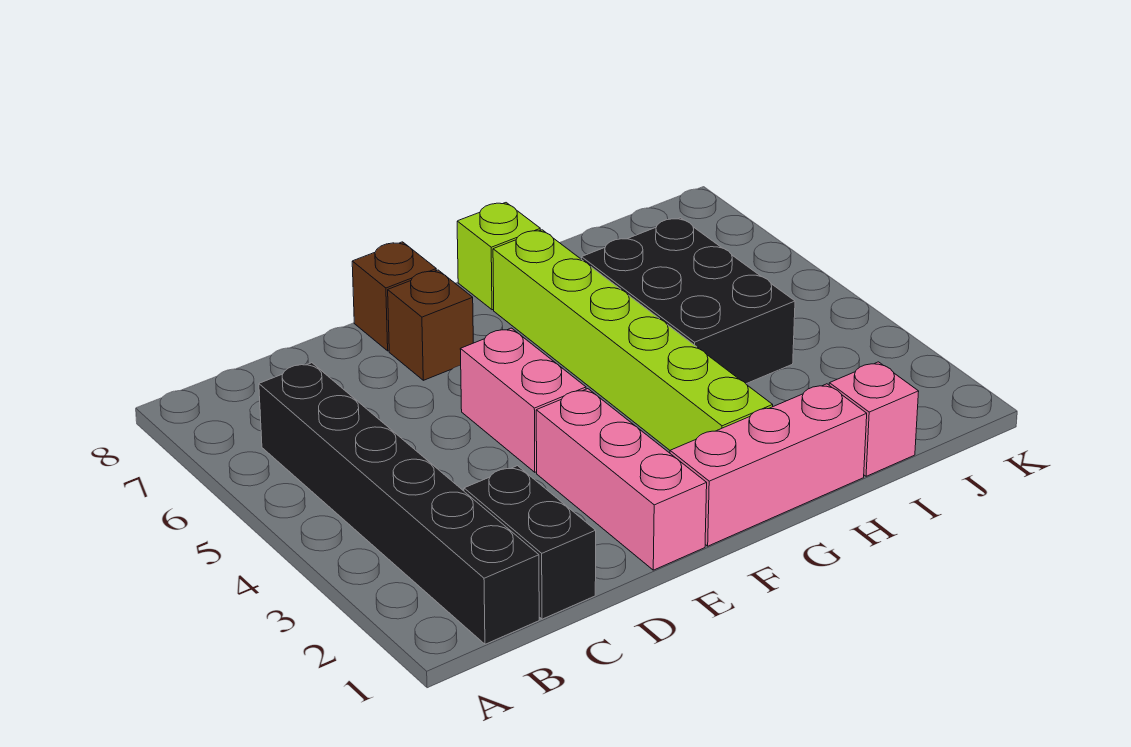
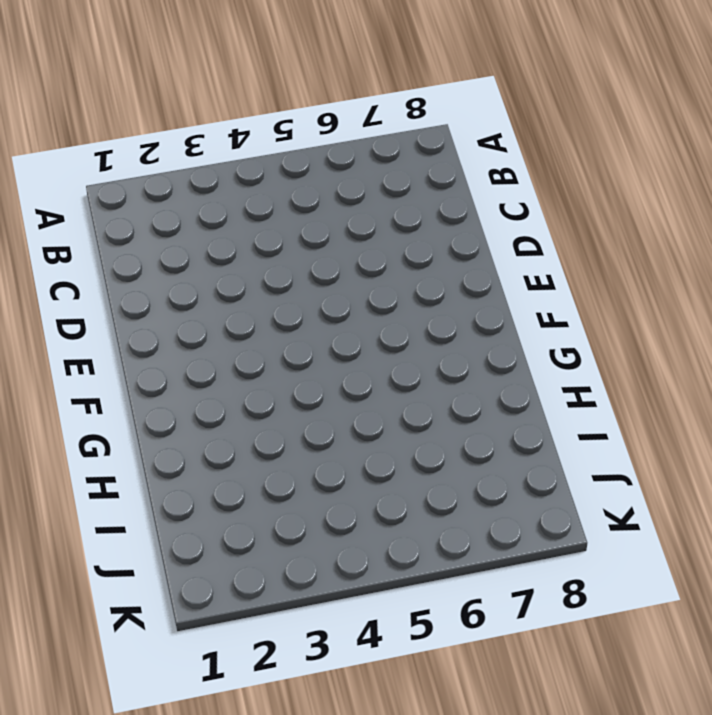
none -> black 1x6 brick [259,363,539,644]
none -> black 1x2 brick [464,466,596,619]

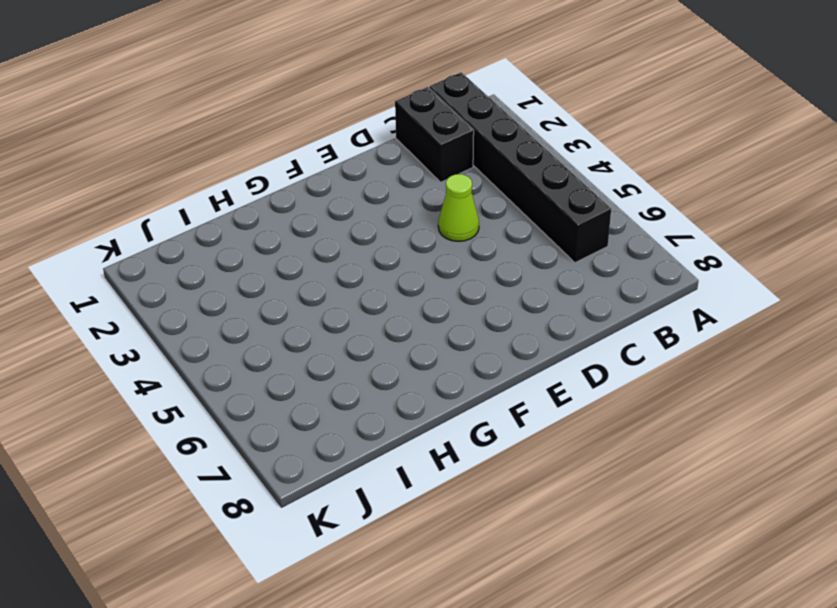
lime 1x1 cone [438,174,479,241] -> none
none -> pink 1x3 brick [536,389,707,570]
none -> pink 1x2 brick [460,328,586,472]

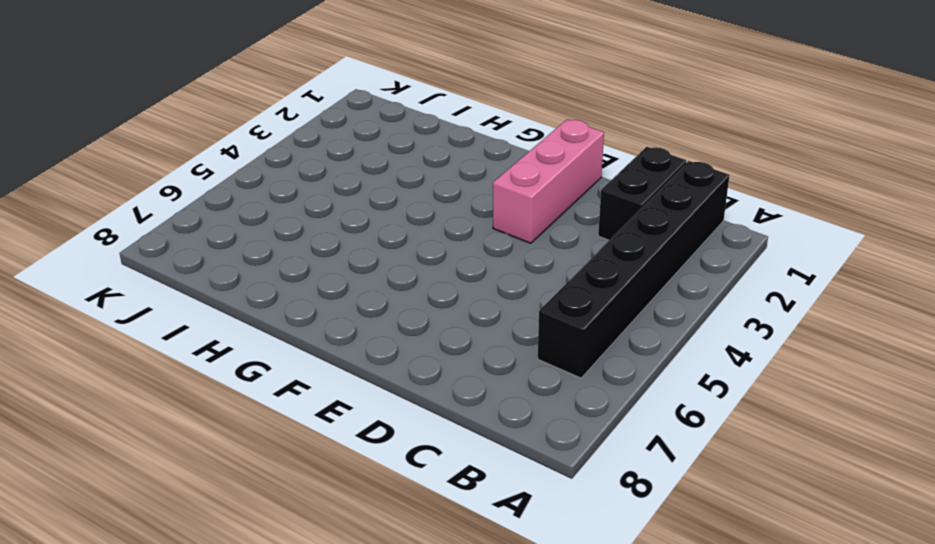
none -> pink 1x2 brick [460,328,586,472]
none -> brown 1x1 brick [388,270,473,380]

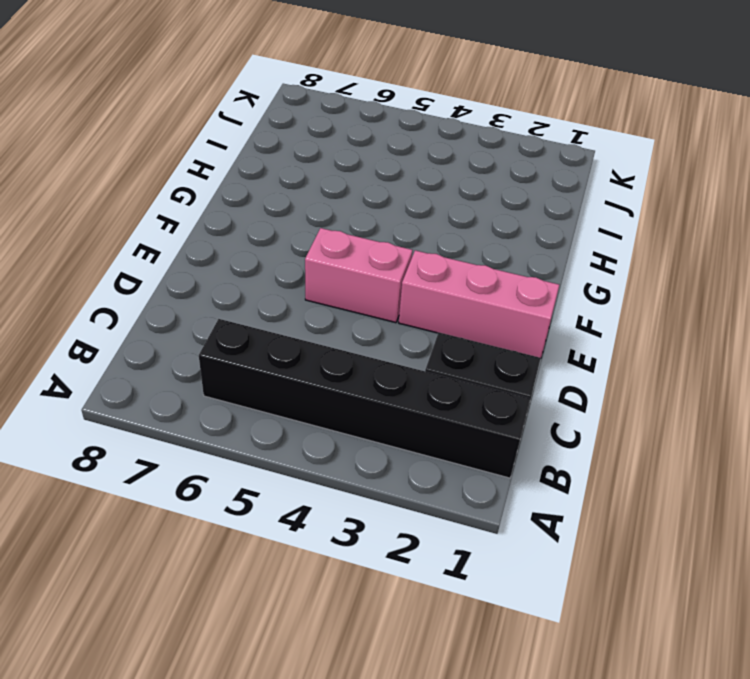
none -> brown 1x1 brick [388,270,473,380]
none -> brown 1x1 brick [352,242,437,351]

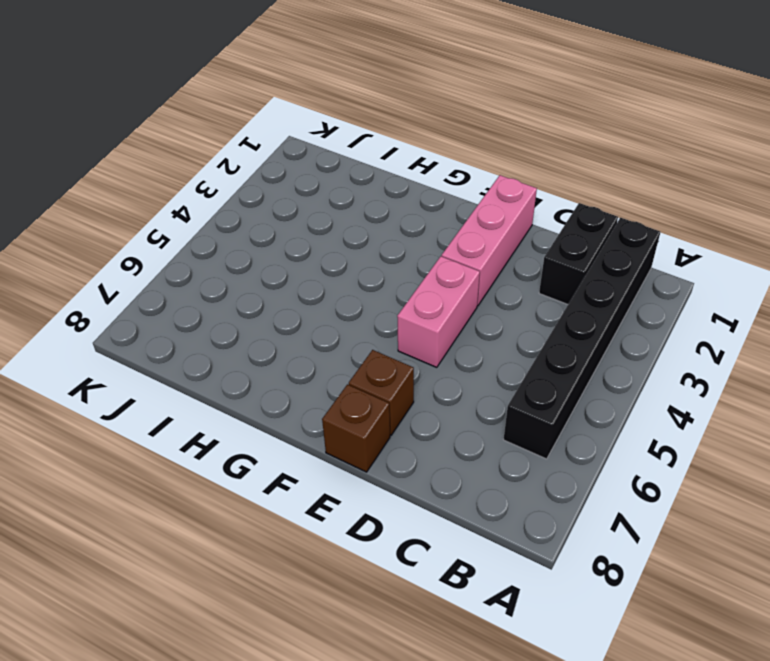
none -> pink 1x3 brick [670,384,867,546]
none -> lime 1x6 brick [493,230,773,450]

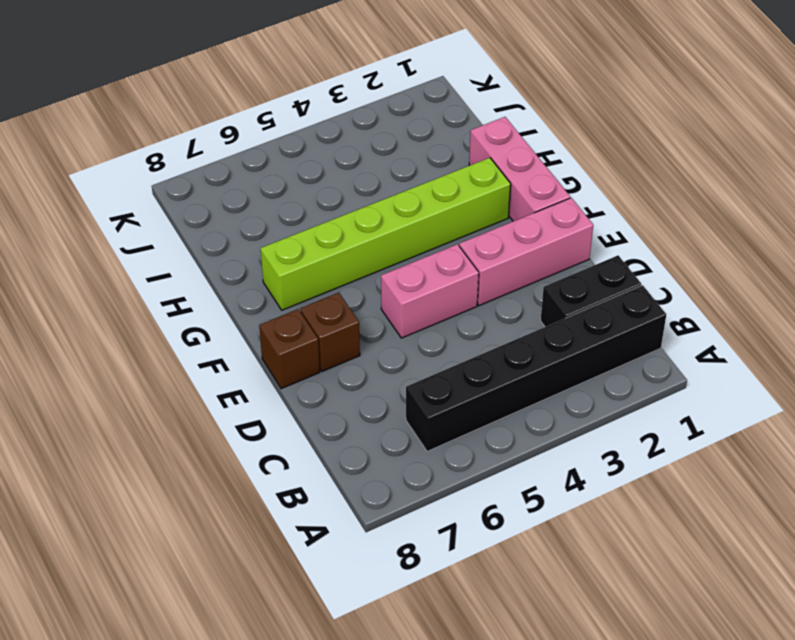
none -> lime 1x1 brick [457,203,540,310]
none -> black 2x3 brick [581,218,795,384]

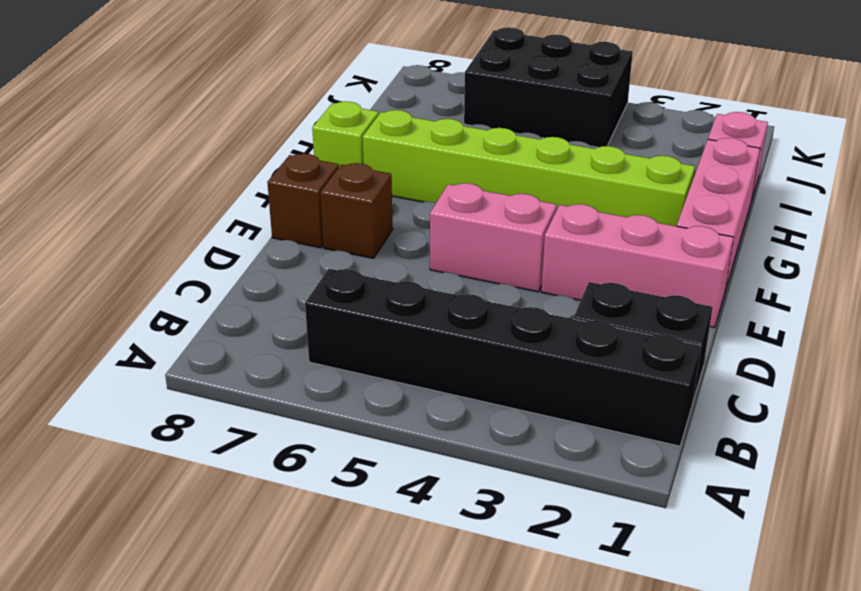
black 2x3 brick [464,27,633,147] -> black 2x3 brick moved to [581,218,795,384]

